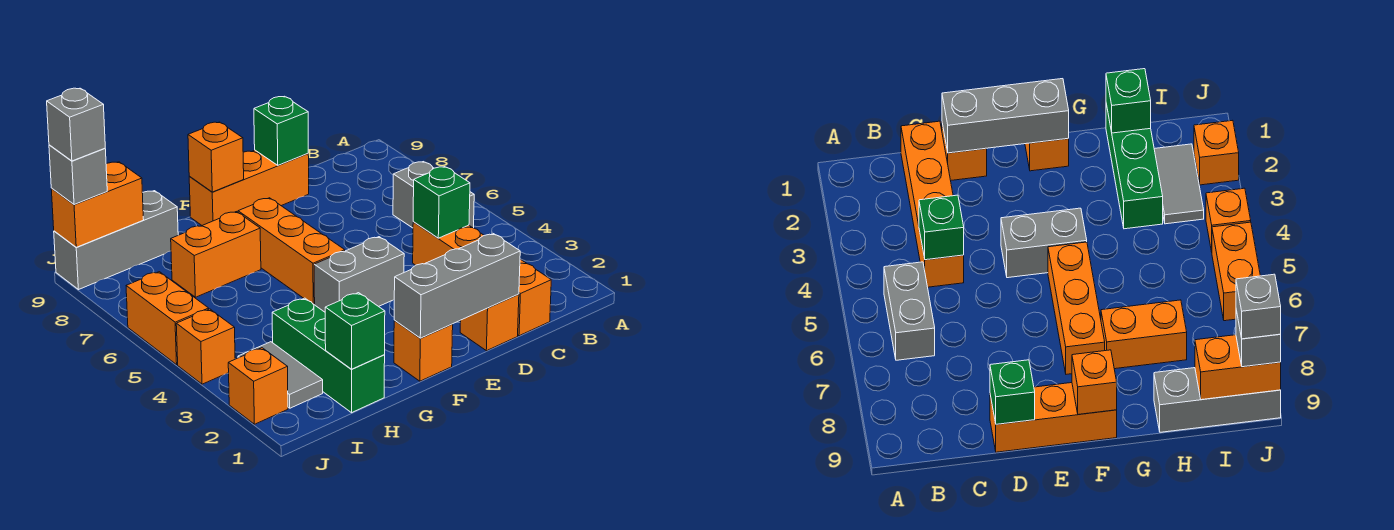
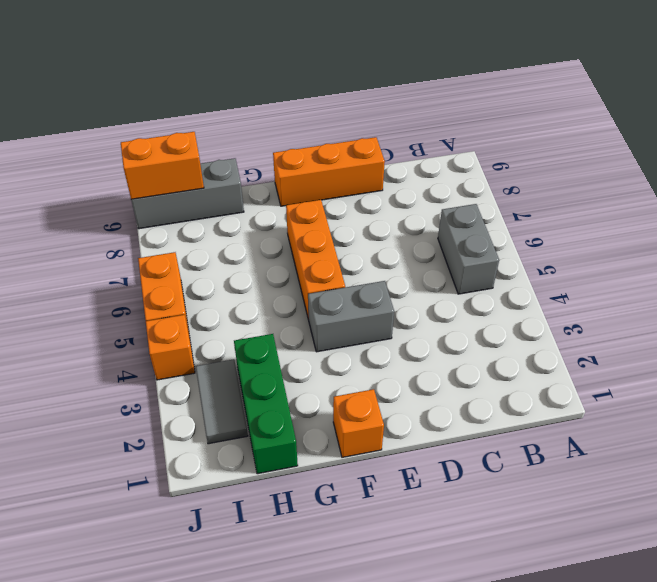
none -> orange 1x4 brick [413,222,551,336]
none -> orange 1x1 brick [460,294,519,351]
none -> orange 1x2 brick [171,212,261,297]

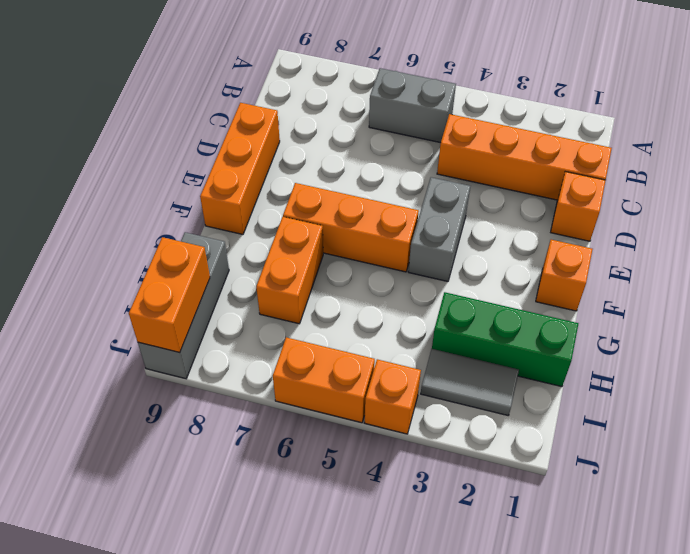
none -> orange 1x1 brick [228,348,288,424]
none -> green 1x1 brick [413,167,470,238]
none -> grey 1x3 brick [394,234,520,338]

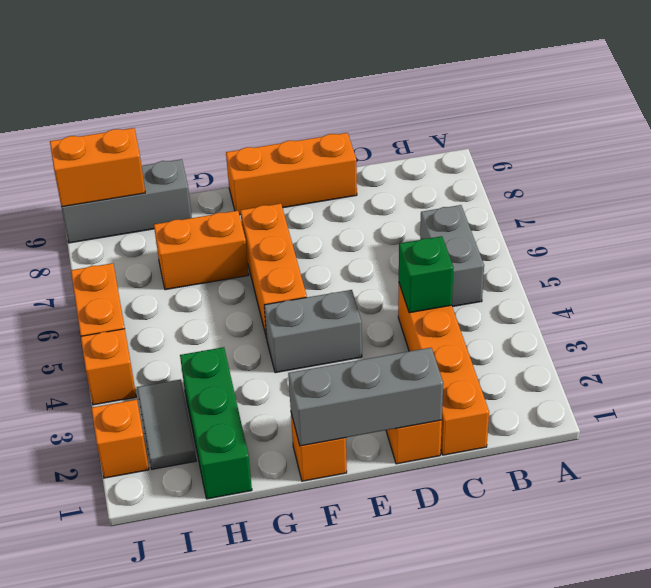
none -> green 1x1 brick [254,96,308,165]
none -> orange 1x1 brick [188,122,244,192]
none -> green 1x1 brick [325,293,385,369]

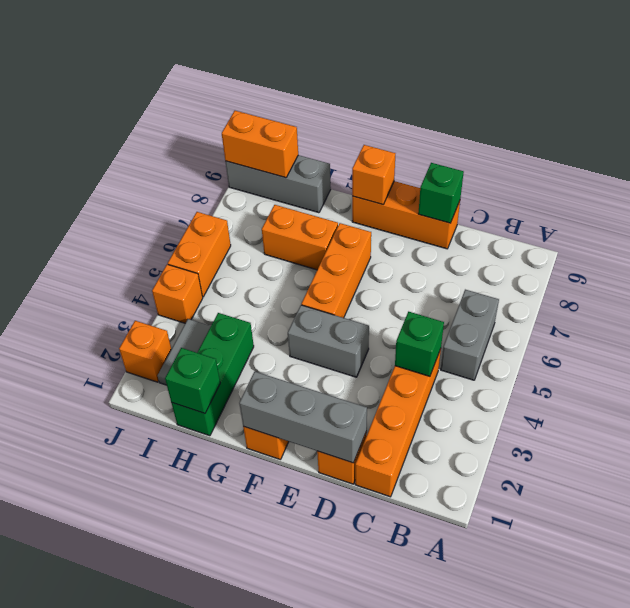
none -> grey 1x1 brick [49,145,107,205]
none -> grey 1x1 brick [47,88,105,161]

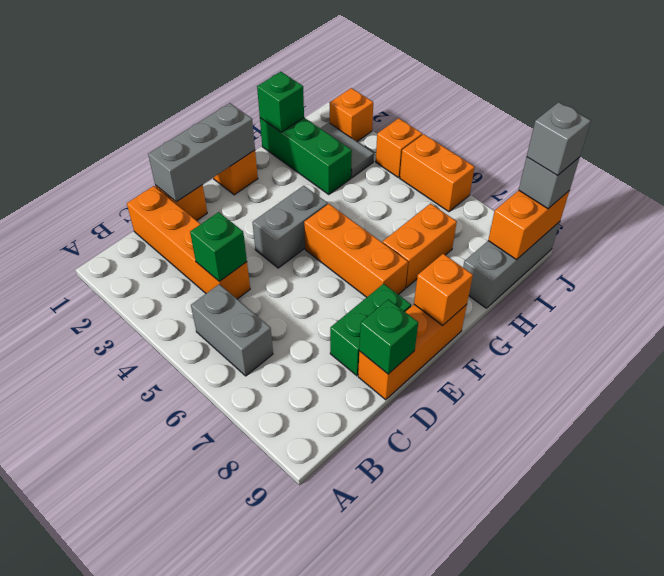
green 1x2 brick [330,284,411,376] -> none

